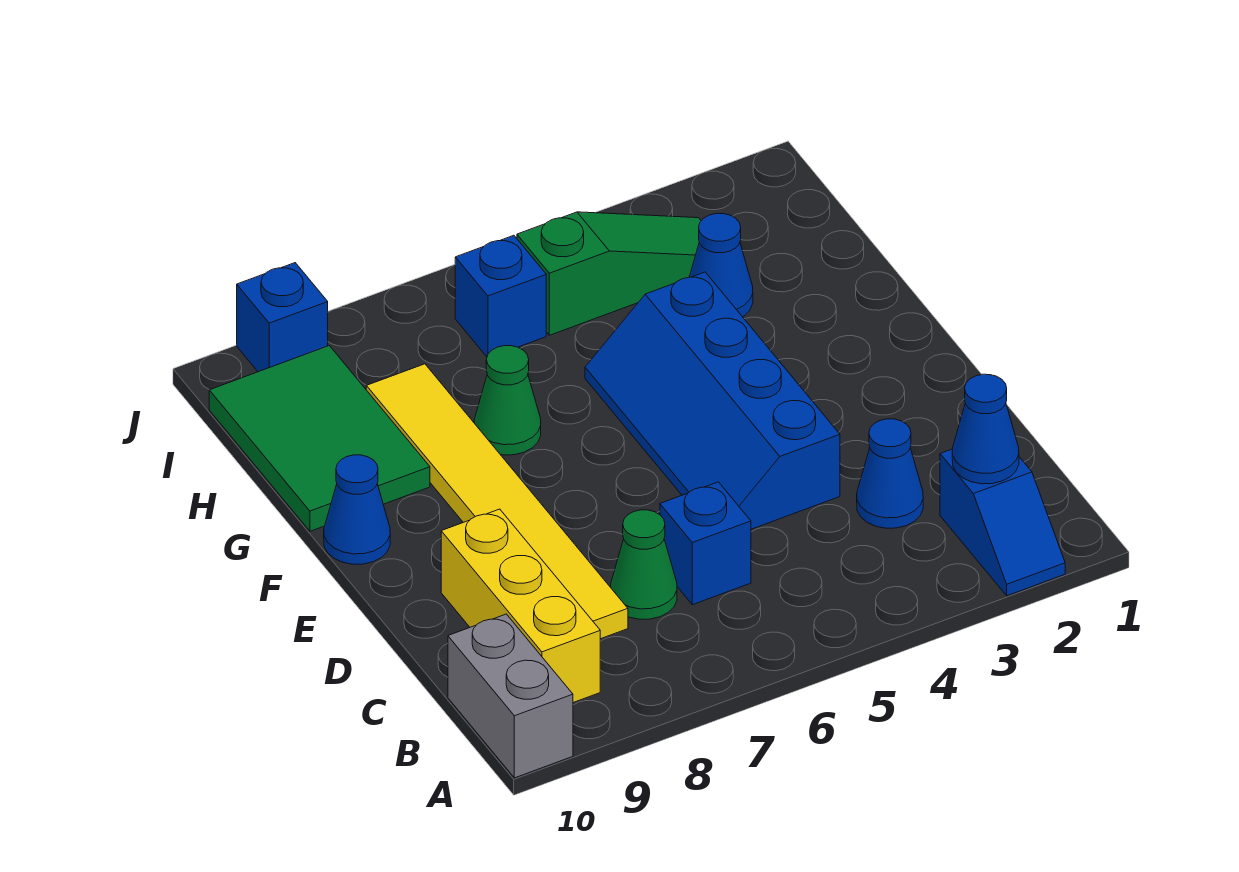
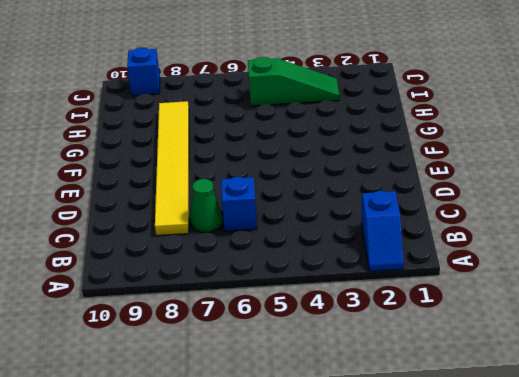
none -> grey 1x2 brick [448,614,573,778]
none -> yellow 1x3 brick [441,509,600,703]
none -> blue 1x1 cone [857,419,923,528]

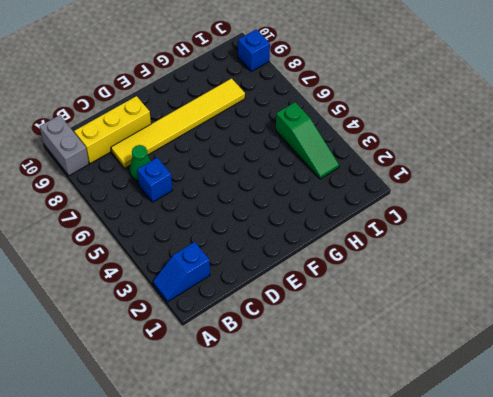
grey 1x2 brick [40,115,89,176] -> grey 1x2 brick turned to [448,614,573,778]
none -> blue 1x1 cone [857,419,923,528]
none -> blue 2x4 slope [585,272,840,529]
none -> blue 1x1 cone [324,455,390,564]

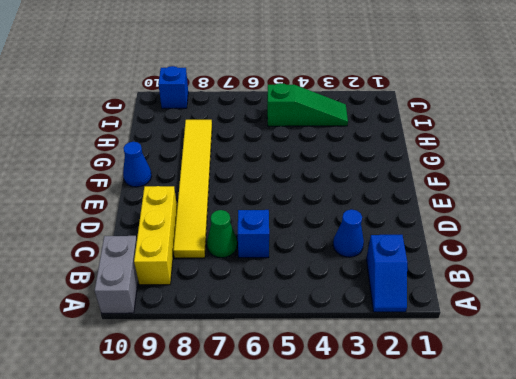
none -> blue 2x4 slope [585,272,840,529]
none -> green 1x1 cone [474,346,541,455]
none -> green 2x3 tile [209,346,430,531]

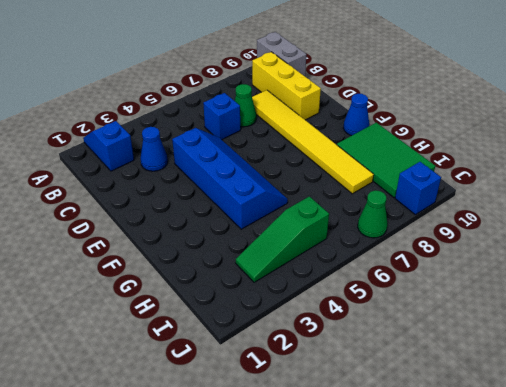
green 1x1 cone [358,191,387,238] -> green 1x1 cone moved to [474,346,541,455]
none -> blue 1x1 cone [690,213,753,317]
none -> blue 1x1 brick [455,235,546,357]
none -> blue 1x1 cone [952,374,1019,484]

